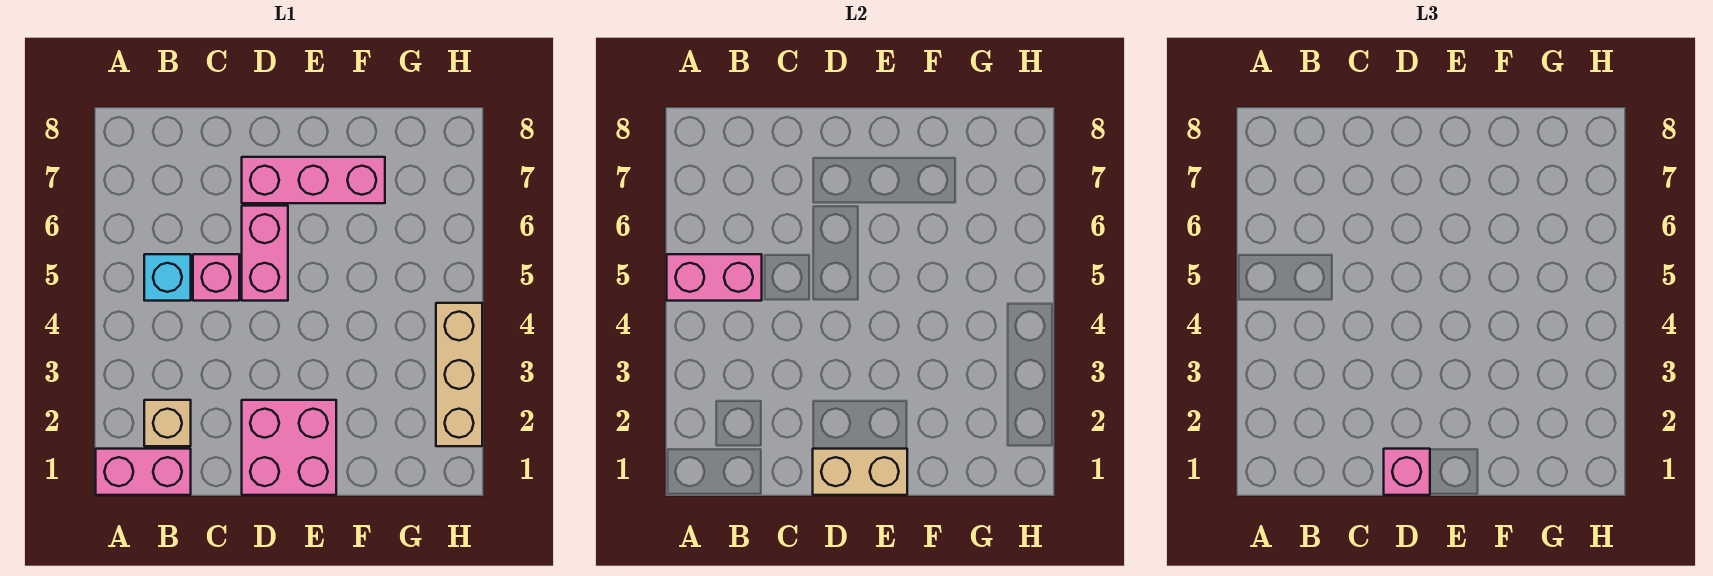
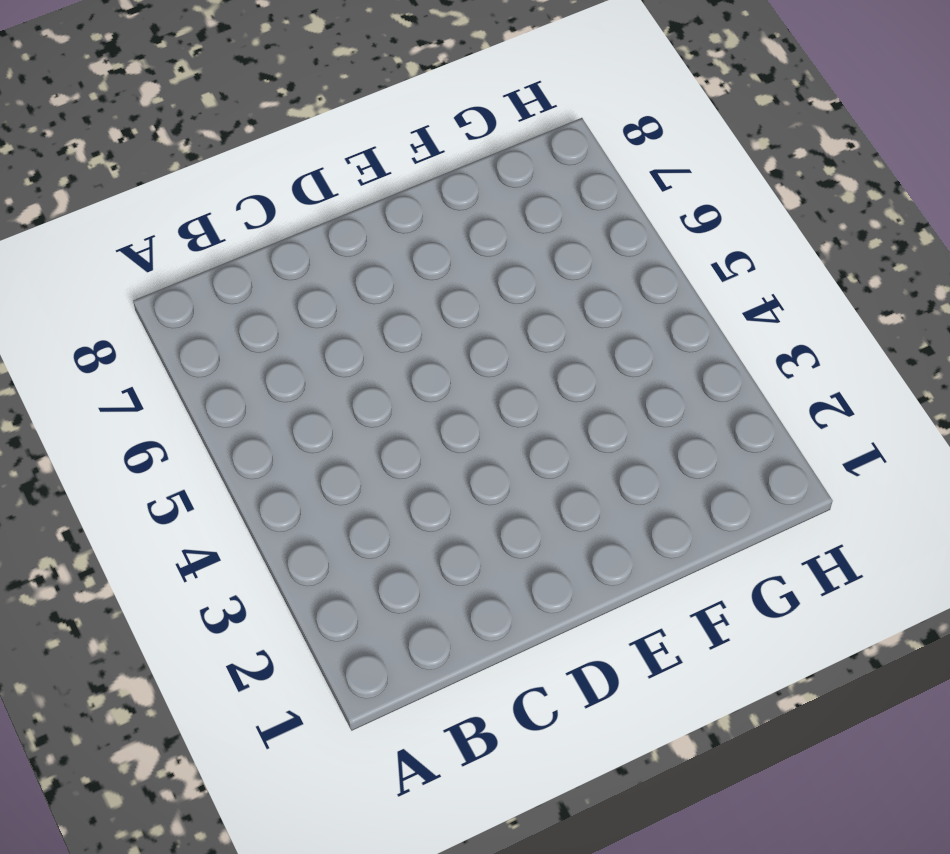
none -> pink 1x2 brick [96,449,191,495]
none -> tan 1x1 brick [144,400,191,446]

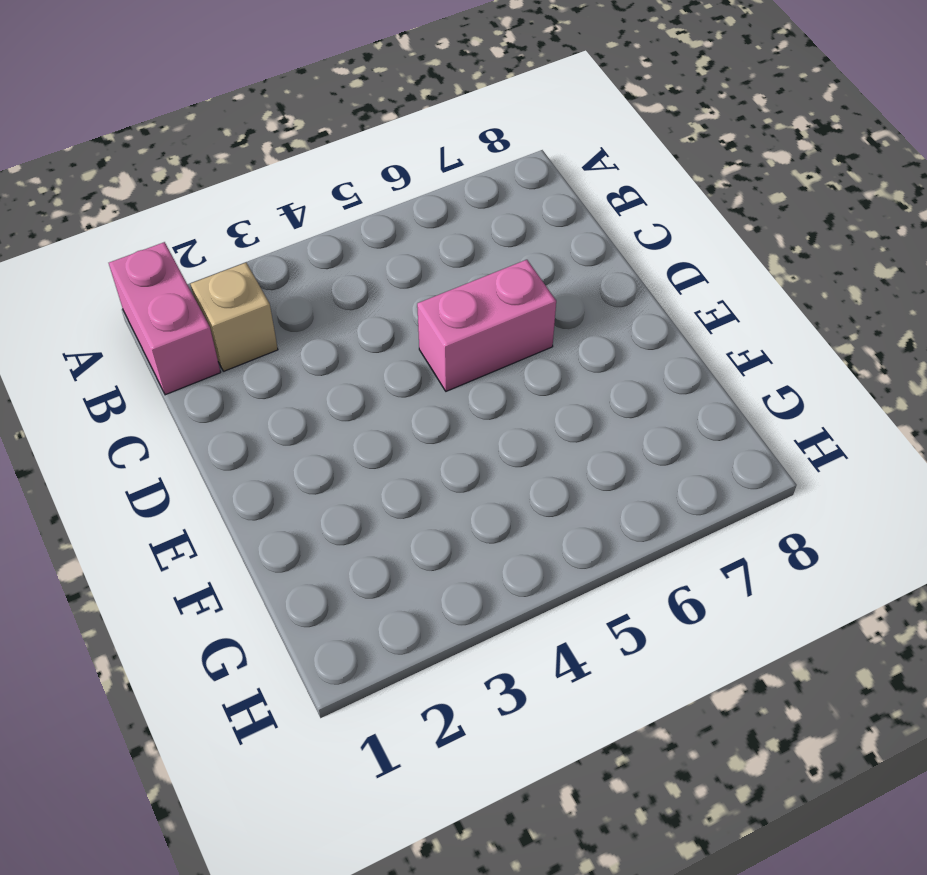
none -> cyan 1x1 brick [144,254,191,301]
none -> pink 1x1 brick [193,254,239,301]

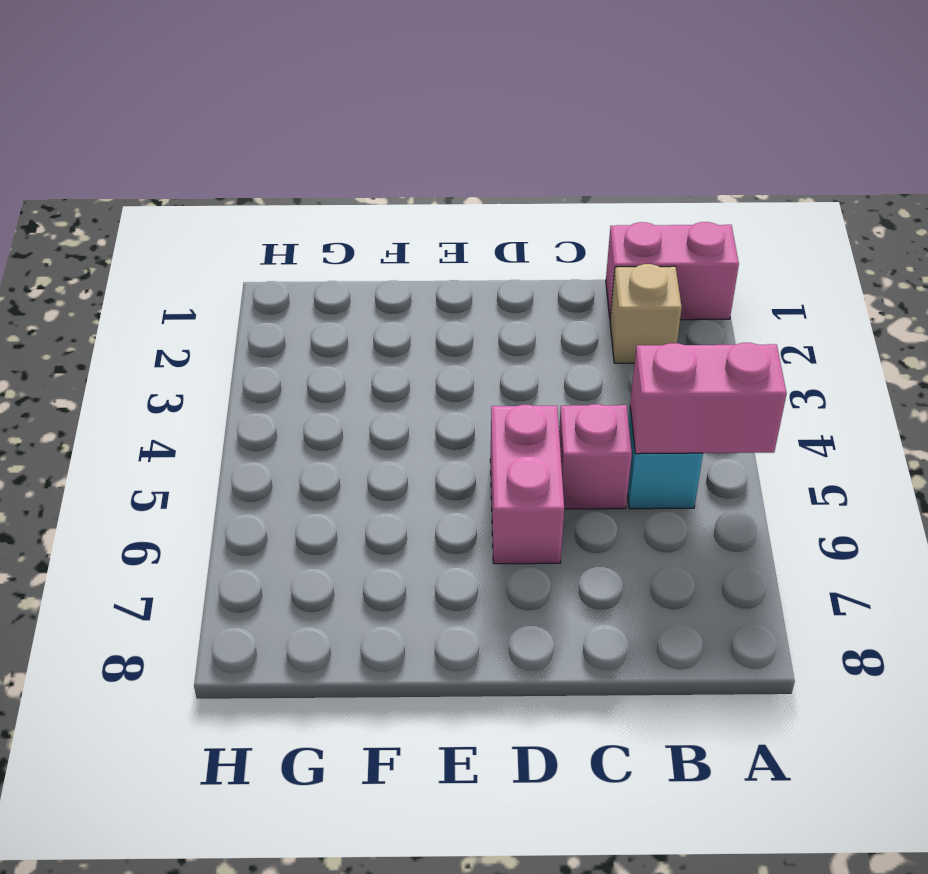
none -> pink 2x2 brick [242,400,336,495]
none -> pink 1x3 brick [242,157,385,203]

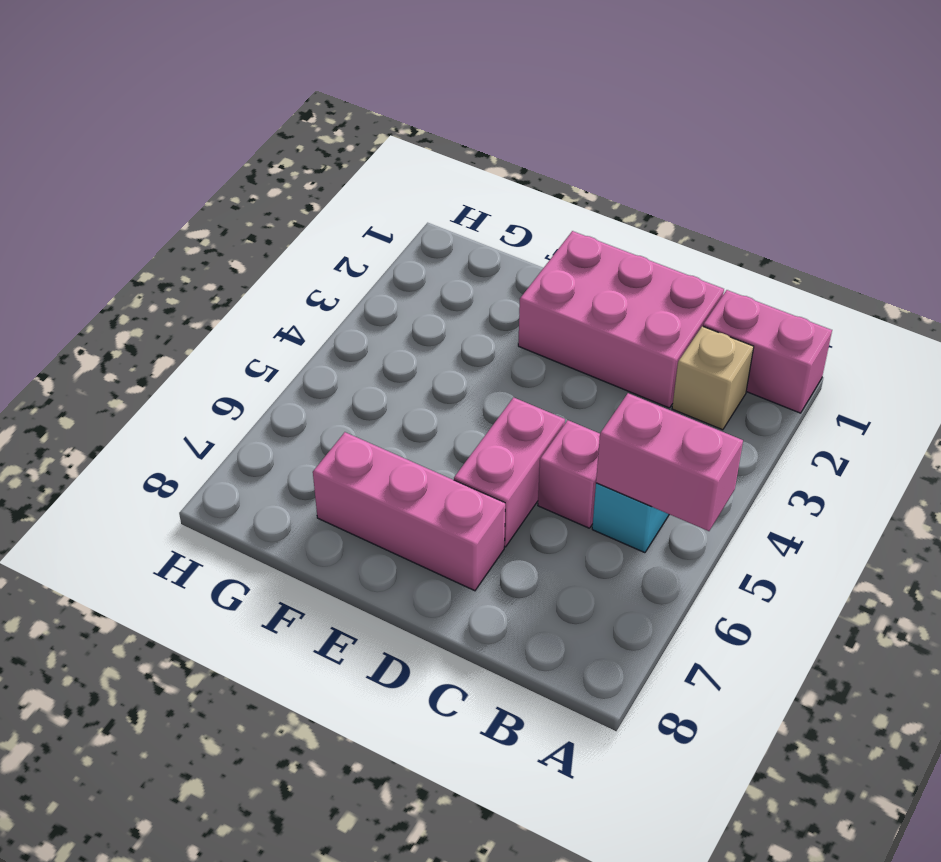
pink 2x3 brick [518,231,724,408] -> pink 2x2 brick [242,400,336,495]
none -> tan 1x3 brick [436,303,482,446]
none -> tan 1x2 brick [813,449,907,495]

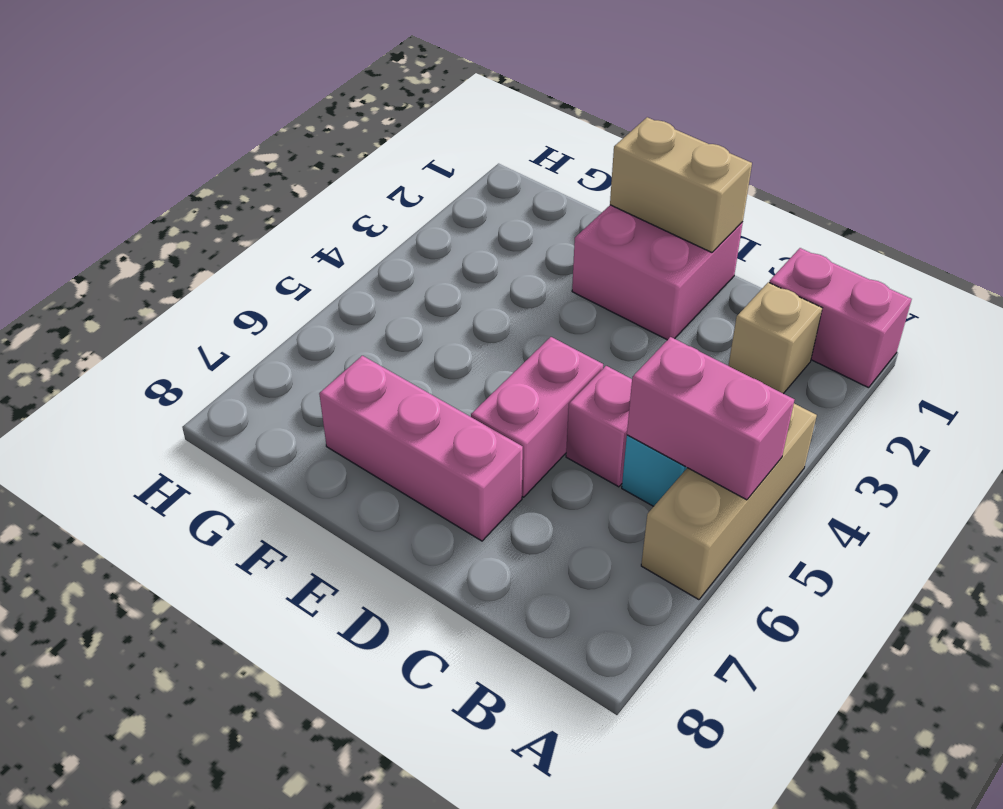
tan 1x3 brick [641,404,817,600] -> tan 1x3 brick moved to [436,303,482,446]
none -> pink 1x1 brick [1384,449,1430,495]

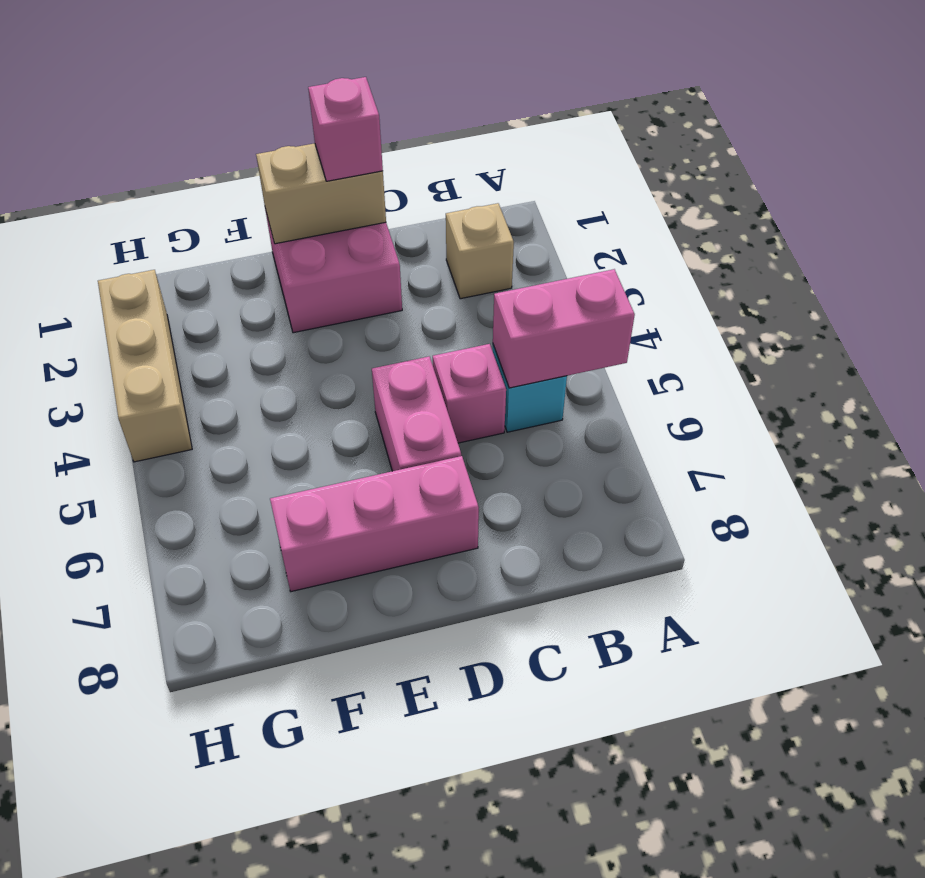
none -> pink 1x2 brick [96,449,191,495]

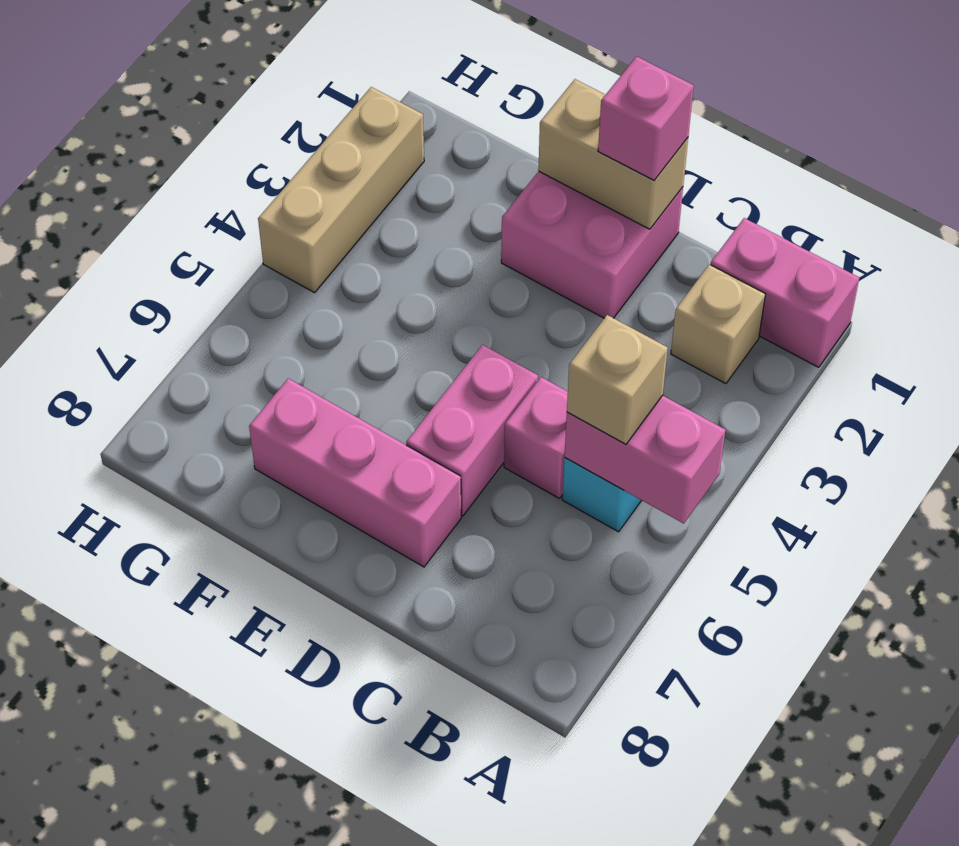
tan 1x1 brick [567,315,668,444] -> none

